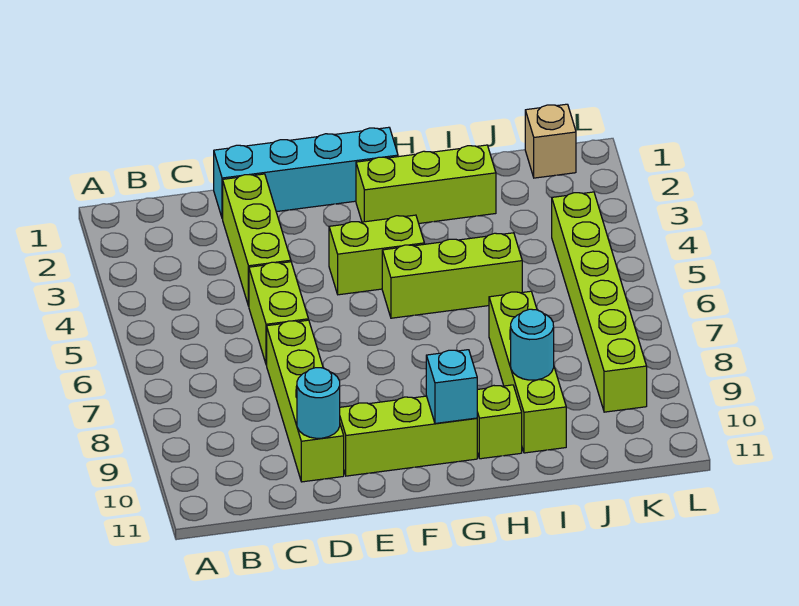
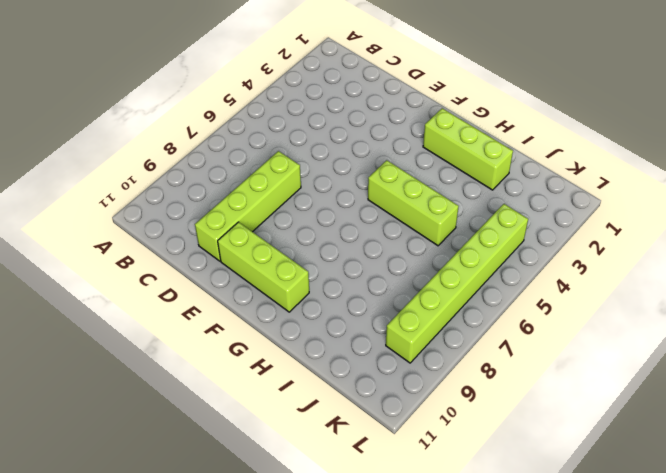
none -> cyan 1x4 brick [214,127,398,219]
none -> lime 1x3 brick [223,174,291,306]
none -> lime 1x2 brick [249,262,308,365]

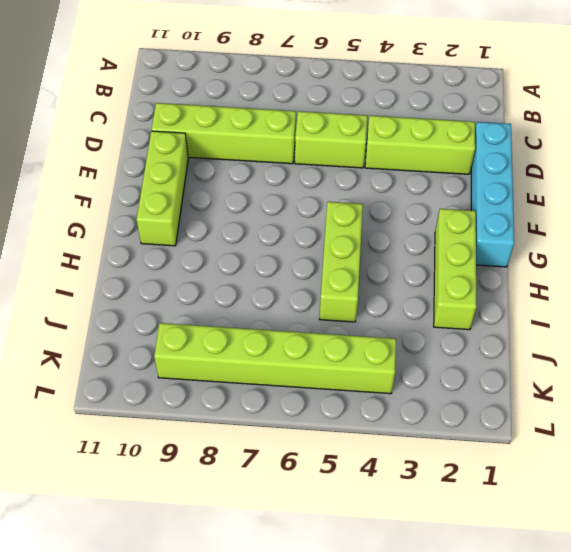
none -> lime 1x2 brick [329,215,424,295]
none -> lime 1x1 brick [477,385,522,459]
none -> lime 1x4 brick [489,291,566,453]

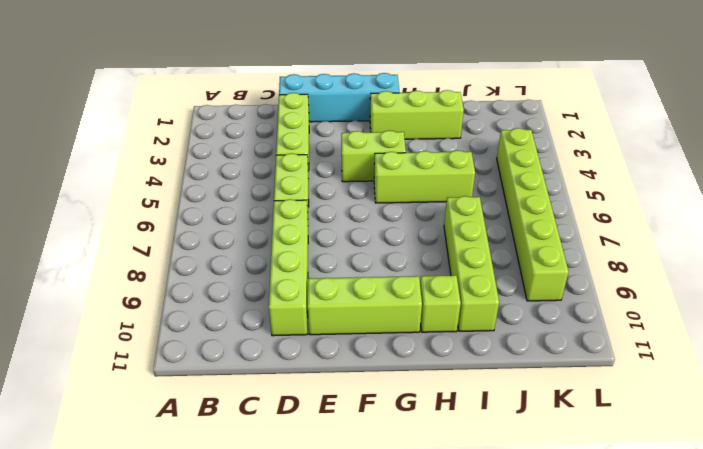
none -> tan 1x1 brick [525,104,576,178]
none -> cyan 1x1 round brick [297,368,340,438]
none -> cyan 1x1 brick [426,350,477,423]

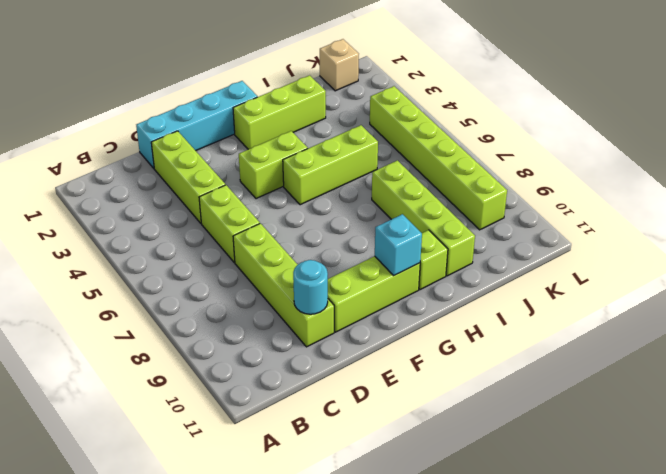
none -> cyan 1x1 round brick [511,309,554,380]

